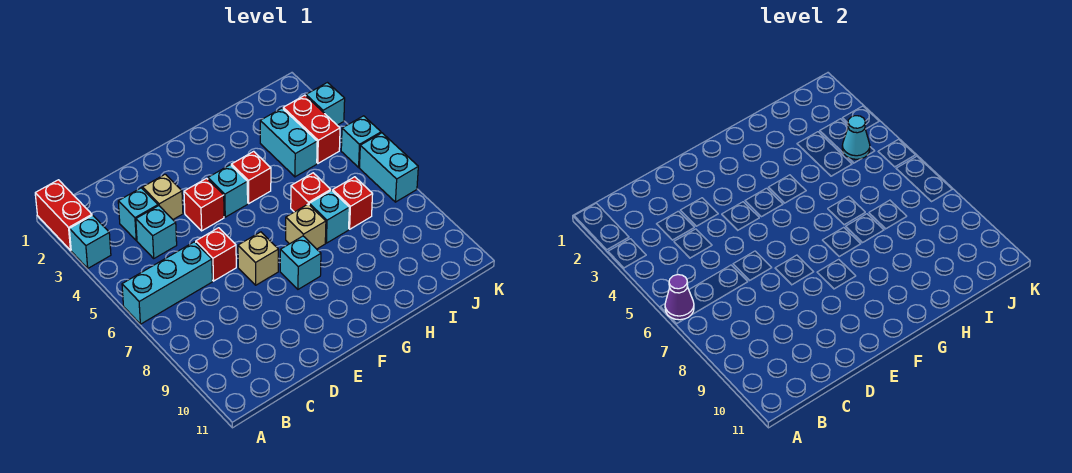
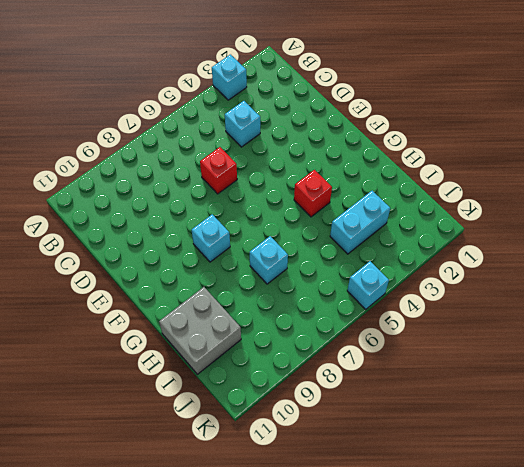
grey 2x2 brick [159,287,241,374] -> none
none -> red 1x2 brick [35,180,92,250]
none -> cyan 1x3 brick [122,242,212,324]
none -> cyan 1x1 brick [118,188,158,240]

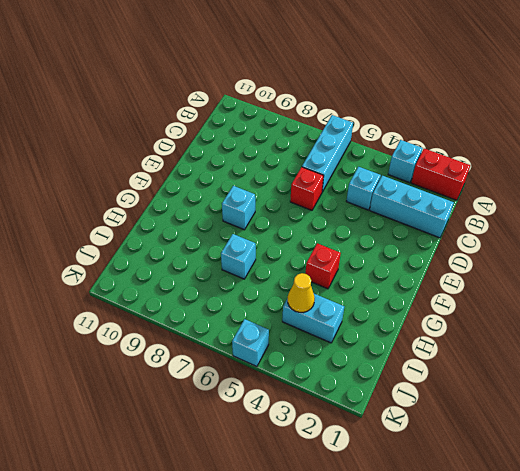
cyan 1x3 brick [370,176,454,238] -> cyan 1x1 brick [118,188,158,240]
yellow 1x1 cone [288,273,315,312] -> none
none -> tan 1x1 brick [143,174,183,219]
none -> red 1x1 brick [184,178,224,231]
none -> tan 1x1 brick [238,232,278,285]

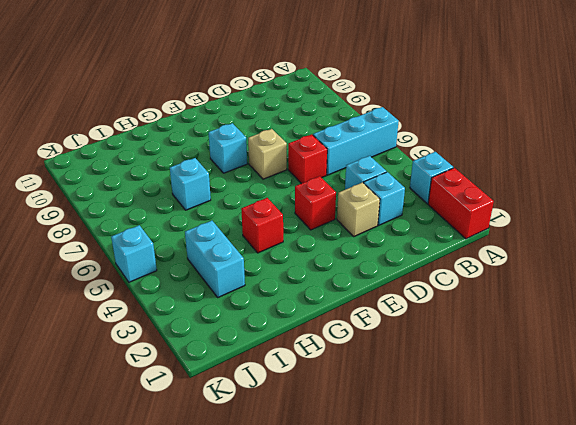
none -> cyan 1x1 brick [208,165,248,217]
none -> tan 1x1 brick [286,204,326,249]
none -> red 1x1 brick [291,173,331,212]

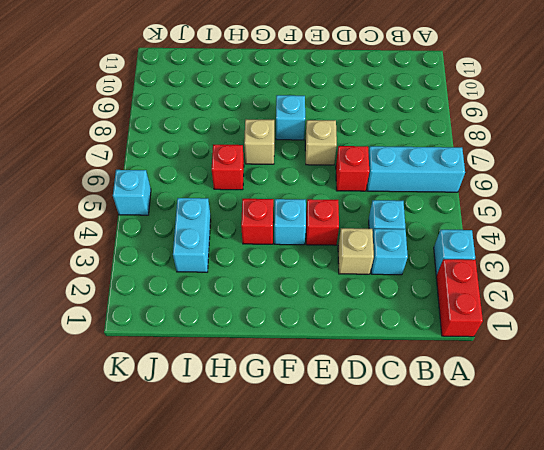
none -> cyan 1x1 brick [309,190,349,243]
none -> red 1x1 brick [333,177,373,229]
none -> red 1x2 brick [283,95,340,163]

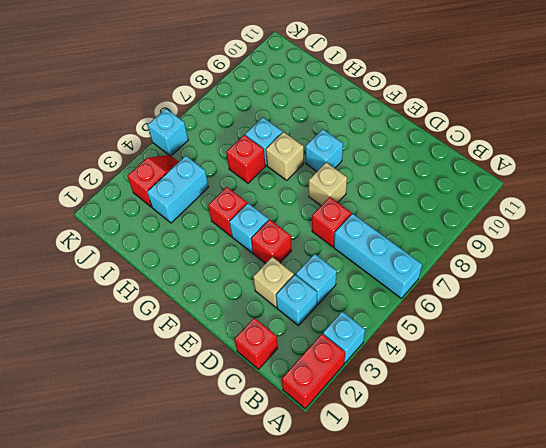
red 1x1 brick [235,318,278,369] -> red 1x1 brick moved to [333,177,373,229]
red 1x2 slope [127,155,179,207] -> red 1x2 brick [283,95,340,163]
none -> cyan 1x1 brick [306,83,345,125]
none -> cyan 1x2 brick [360,133,418,202]
none -> purple 1x1 cone [665,275,694,320]

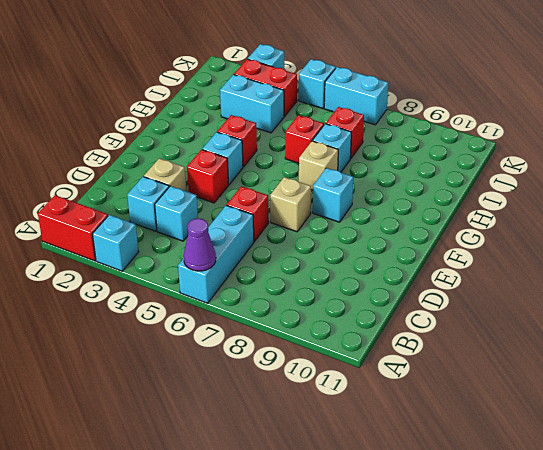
none -> cyan 1x1 cone [842,116,870,159]

